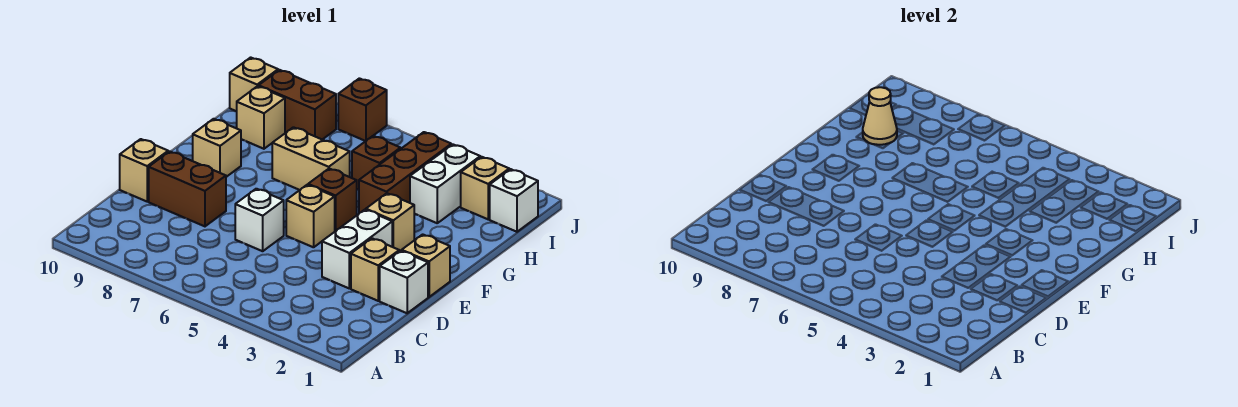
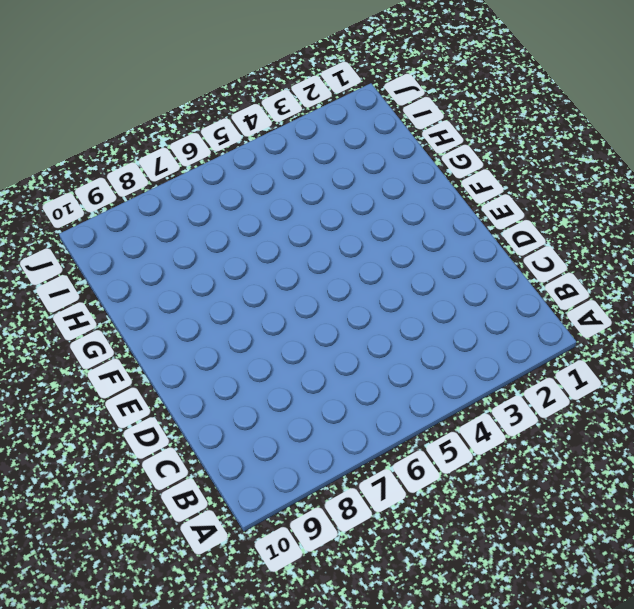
none -> white 1x1 brick [380,251,428,313]
none -> tan 1x1 brick [351,238,399,301]
none -> white 1x2 brick [322,210,392,288]

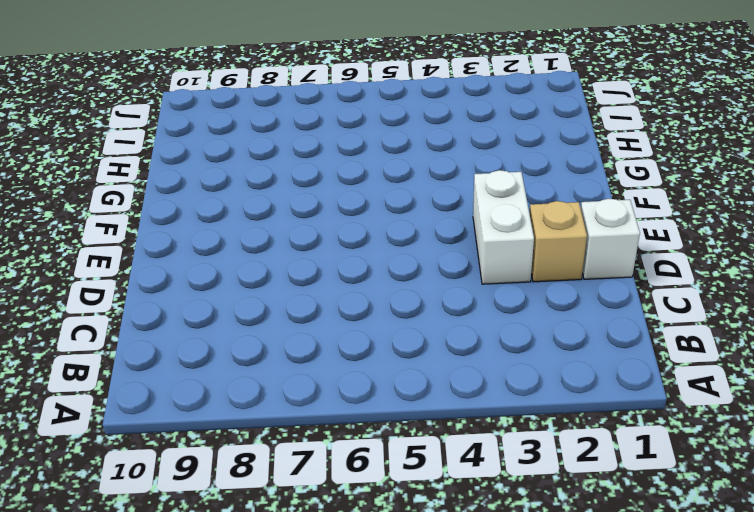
none -> white 1x1 brick [235,189,284,251]
none -> brown 1x2 brick [149,151,226,226]
none -> tan 1x1 brick [120,139,168,201]

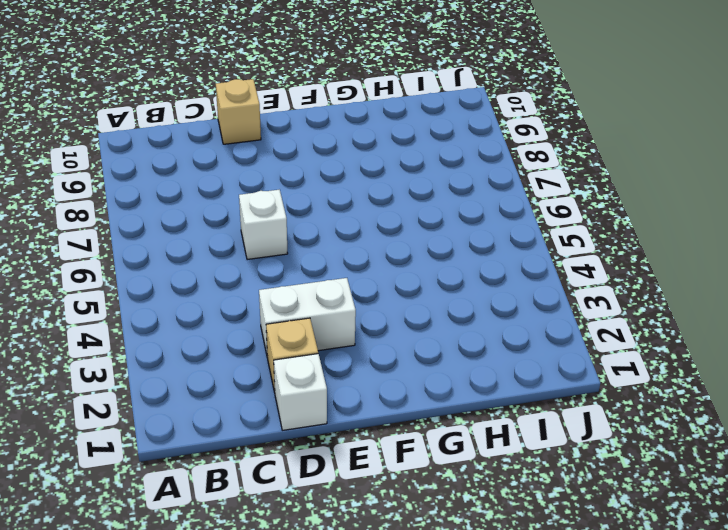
none -> brown 1x2 brick [149,151,226,226]
none -> tan 1x1 brick [402,234,450,297]
none -> tan 1x1 brick [286,185,335,247]

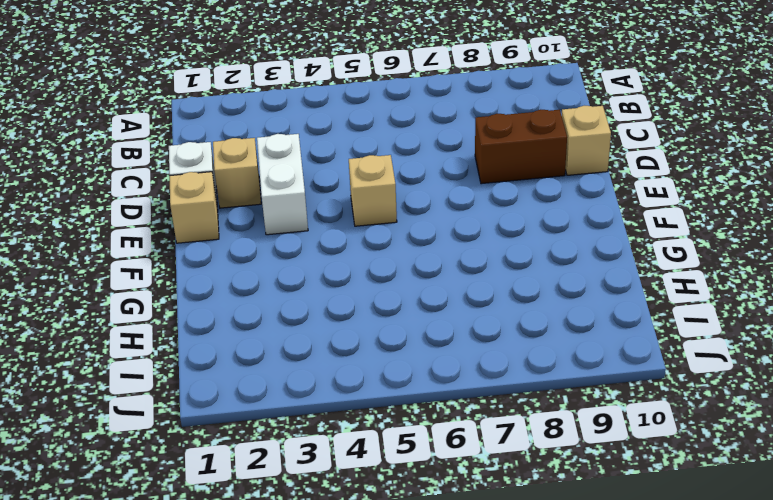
none -> white 1x1 brick [235,189,284,251]
none -> tan 1x1 brick [366,193,414,251]
none -> brown 1x1 brick [308,169,357,231]

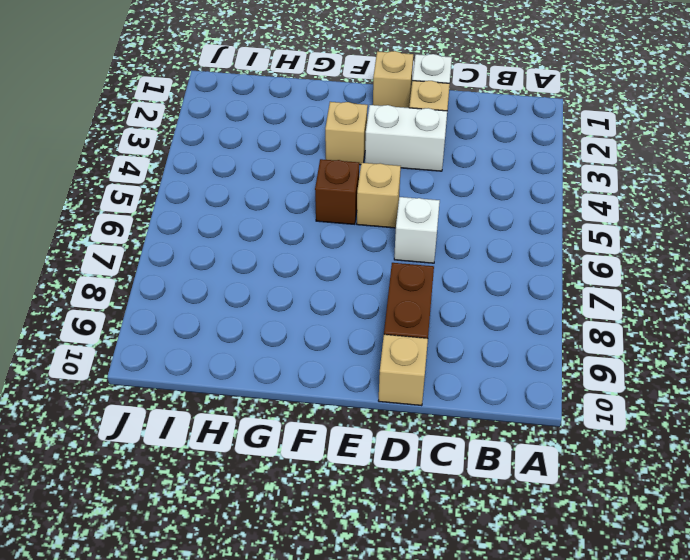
none -> tan 1x1 brick [193,119,241,177]
none -> brown 1x3 brick [359,132,451,213]
none -> tan 1x2 brick [272,127,350,190]

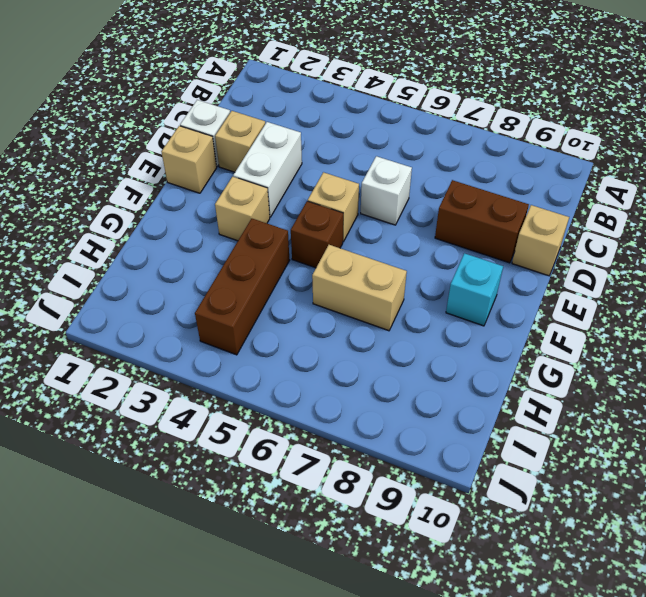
cyan 1x1 brick [446,253,503,326] -> tan 1x1 brick [193,119,241,177]
none -> white 1x2 brick [410,144,480,223]
none -> brown 1x1 brick [352,136,401,190]
none -> tan 1x1 brick [236,86,285,149]

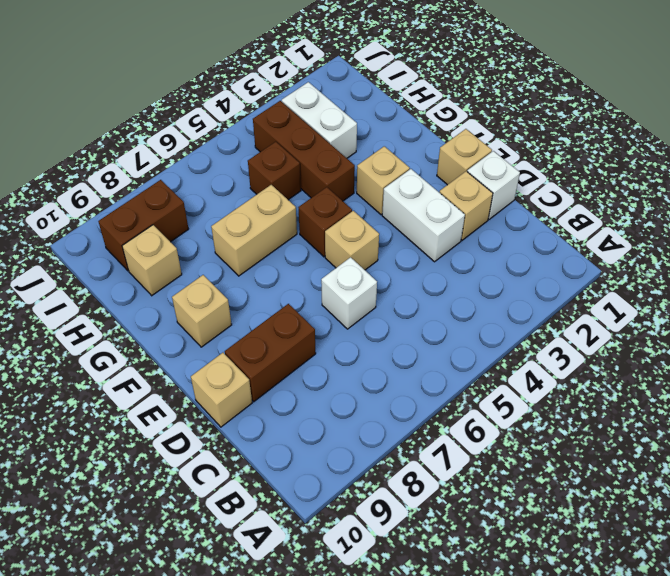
none -> white 1x1 brick [490,169,538,232]
none -> tan 1x1 brick [461,157,509,219]
none -> tan 1x1 brick [230,57,278,111]

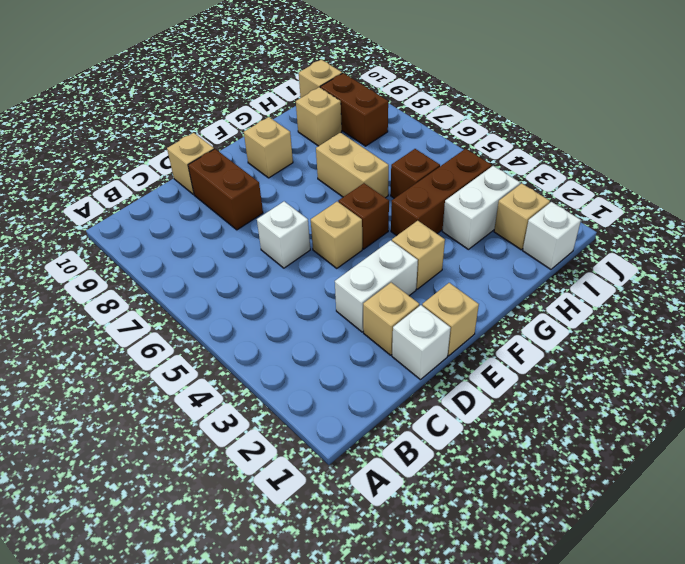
none -> brown 1x1 brick [338,78,387,141]
none -> tan 1x1 cone [863,87,897,145]

